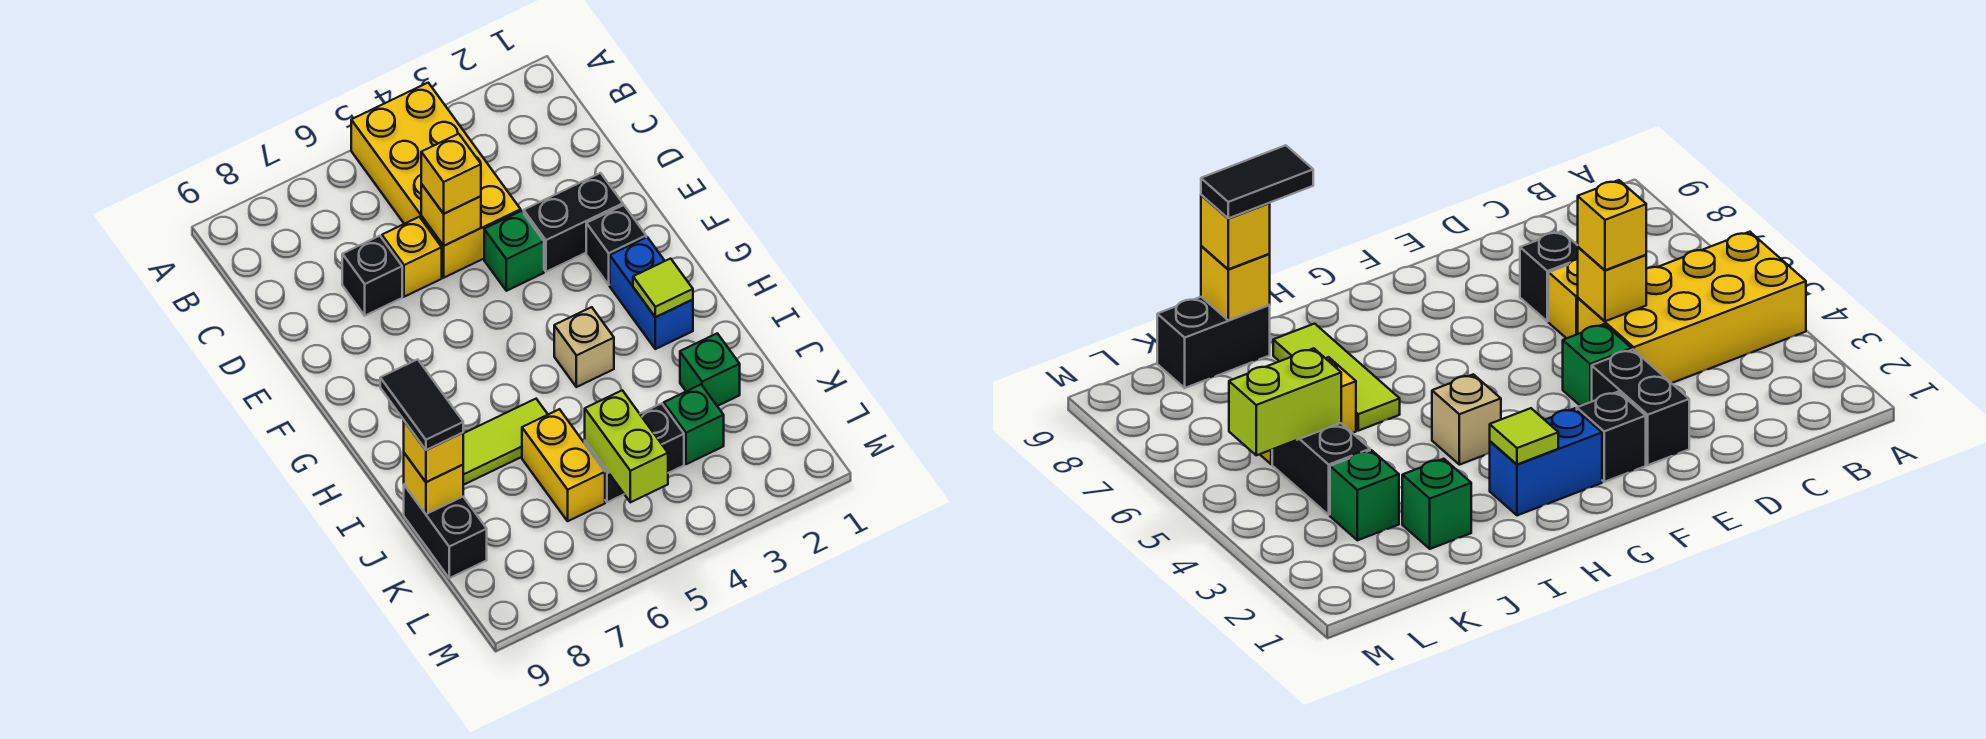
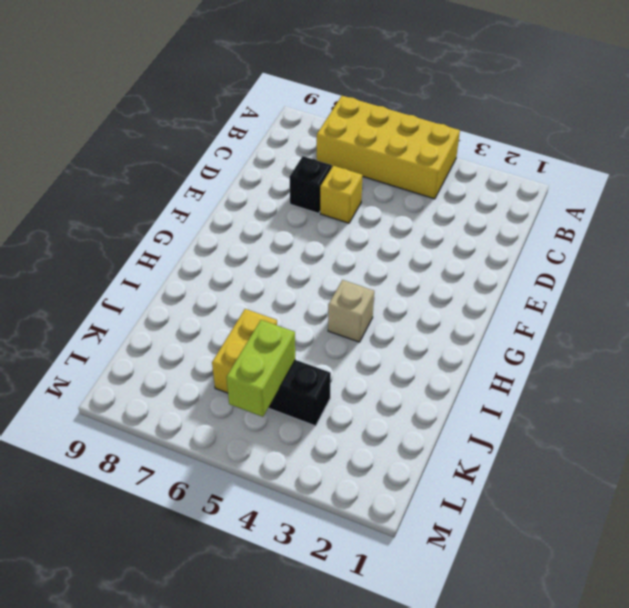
yellow 2x4 brick [317,96,460,199] -> yellow 2x4 brick turned to [351,83,521,278]
none -> black 1x2 brick [524,173,623,272]
none -> green 1x1 brick [484,211,544,291]
none -> black 1x1 brick [586,205,646,285]

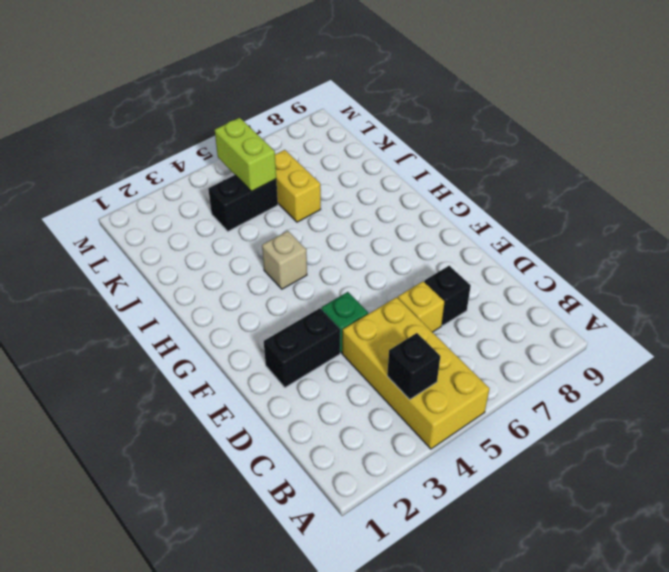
black 1x1 brick [387,333,440,400] -> black 1x1 brick moved to [586,205,646,285]
none -> blue 1x2 brick [610,237,693,349]
none -> lime 1x3 tile [463,399,548,485]
none -> green 1x1 brick [680,333,740,406]

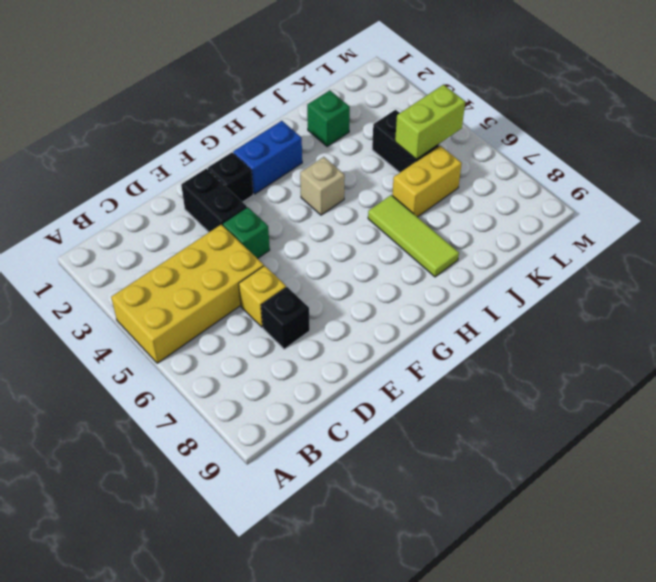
none -> black 1x2 brick [404,485,487,578]
none -> green 1x1 brick [664,385,724,464]
none -> yellow 1x1 brick [421,184,481,246]

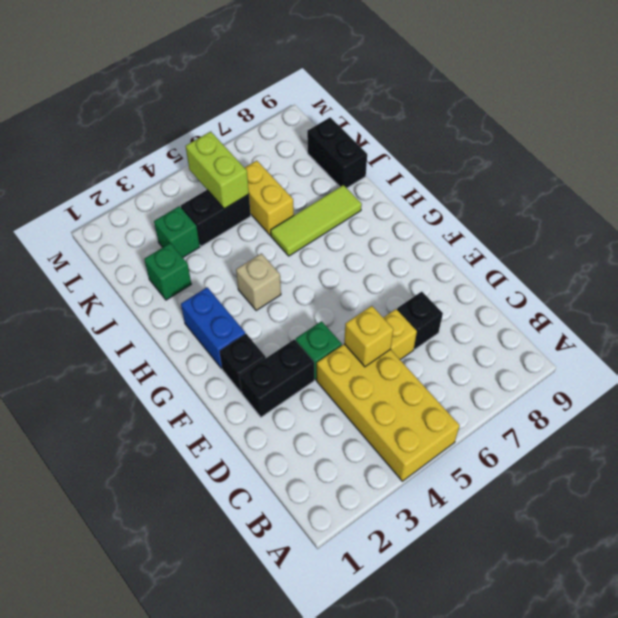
none -> lime 1x1 tile [633,259,693,317]
none -> yellow 1x1 brick [404,453,463,514]
none -> yellow 1x1 brick [421,134,481,214]

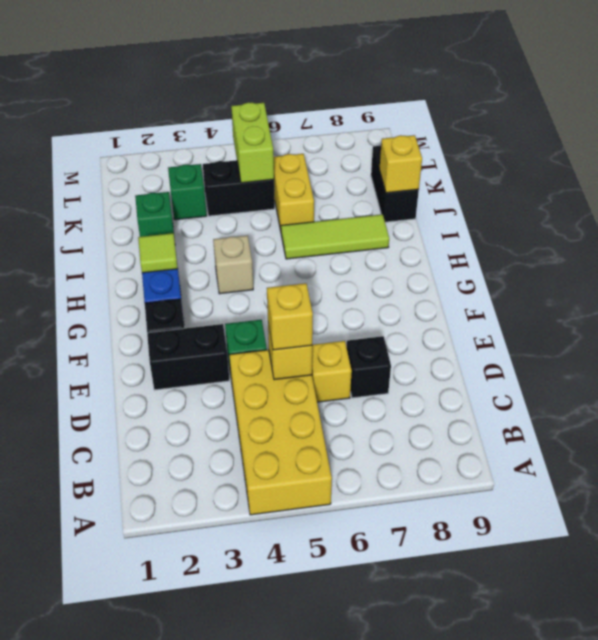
none -> yellow 1x1 brick [404,421,463,482]
none -> black 1x2 tile [380,359,463,450]

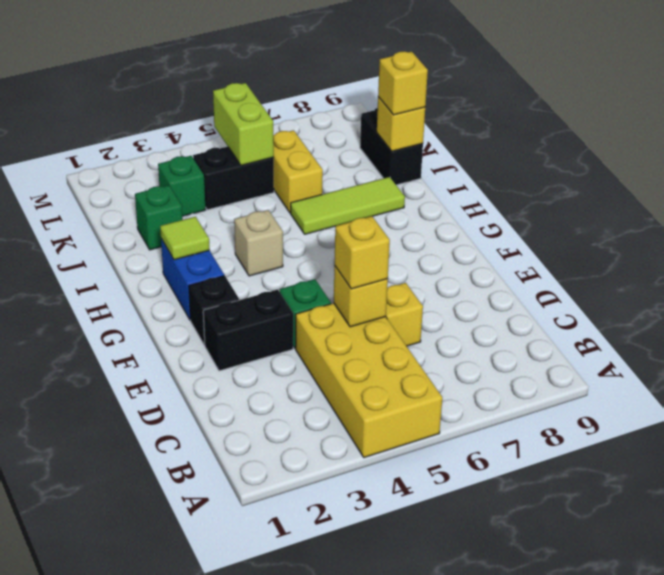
none -> black 1x1 brick [342,236,402,316]
none -> black 1x2 tile [380,359,463,450]

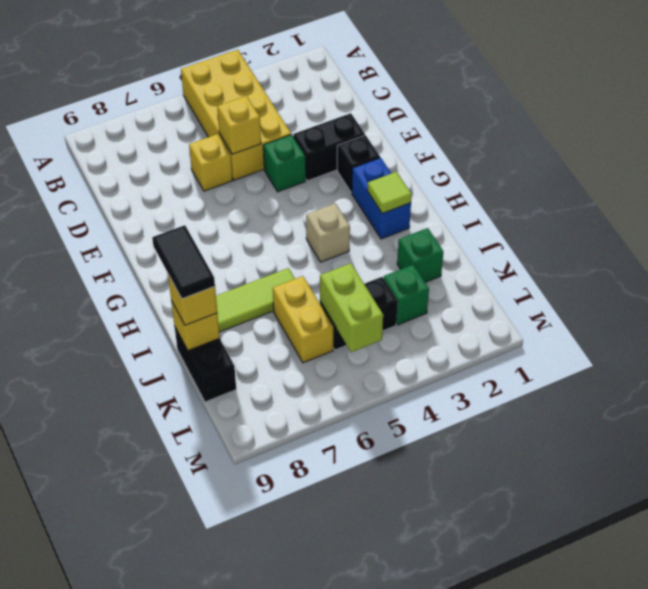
none -> black 1x1 brick [342,236,402,316]
none -> yellow 1x1 brick [421,134,481,214]

